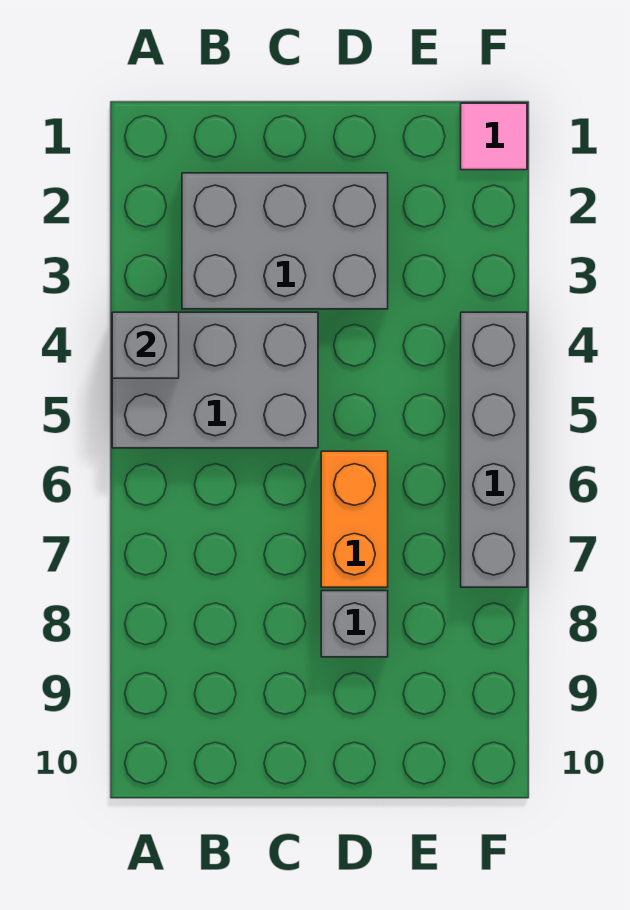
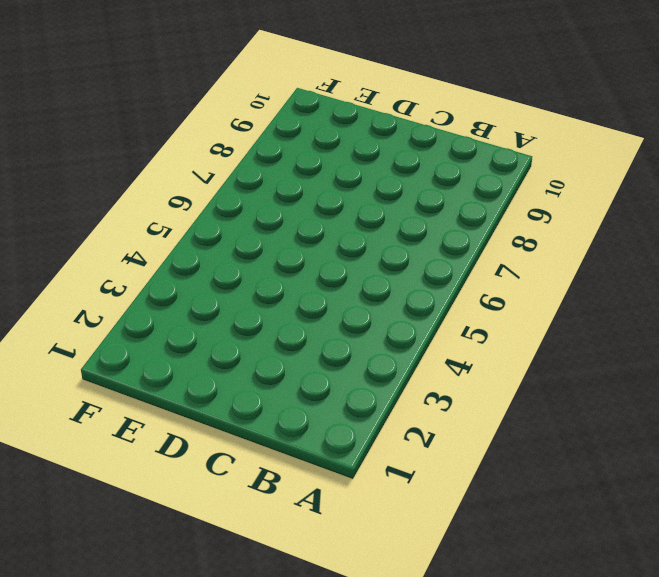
none -> grey 2x3 brick [112,312,318,448]
none -> grey 2x3 brick [182,173,388,309]

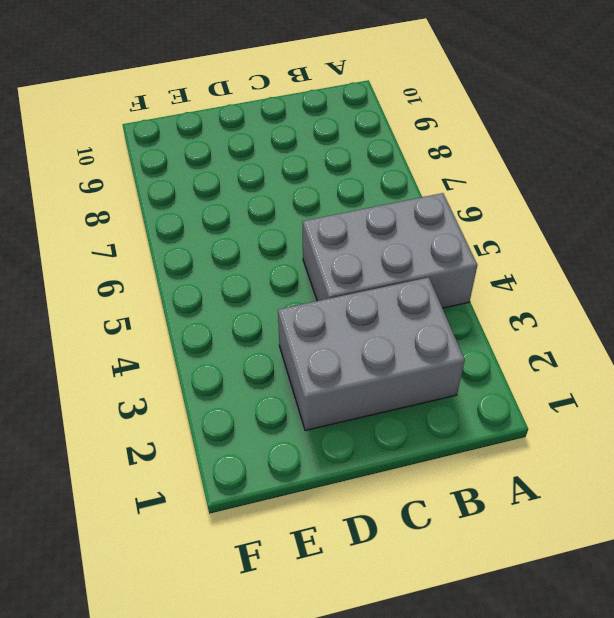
none -> orange 1x2 brick [321,451,388,587]
none -> grey 1x1 brick [321,591,388,657]

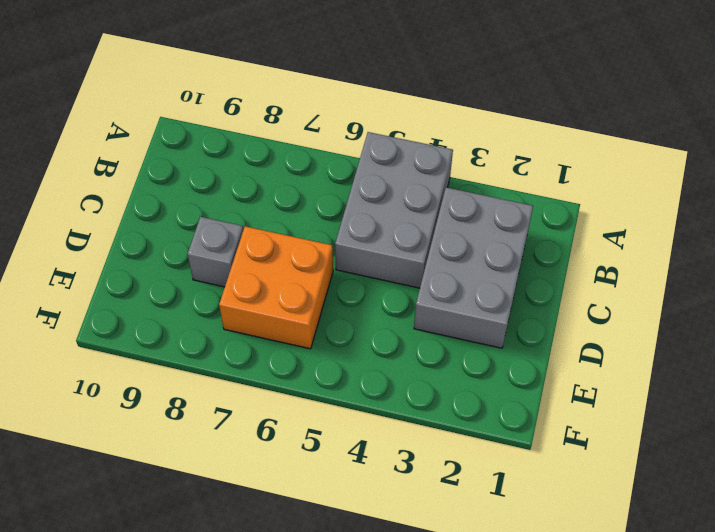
orange 2x2 brick [219,226,333,349] -> orange 1x2 brick [321,451,388,587]
none -> pink 1x1 tile [461,103,527,170]
none -> grey 1x4 brick [461,312,527,587]

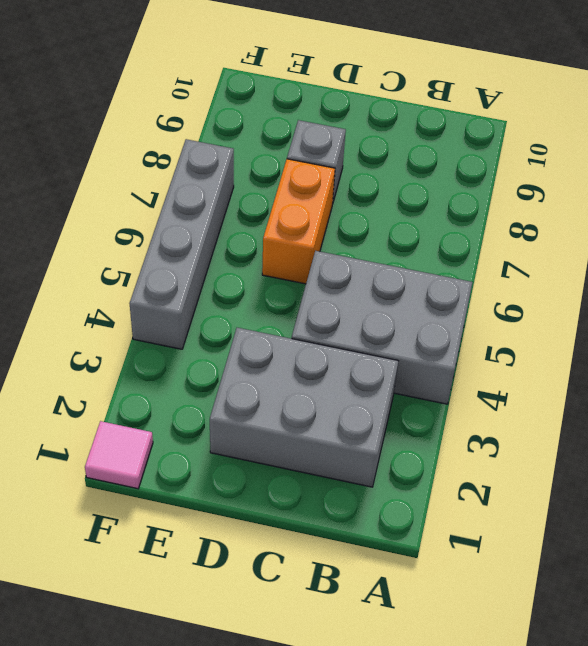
none -> grey 1x1 brick [112,312,179,378]

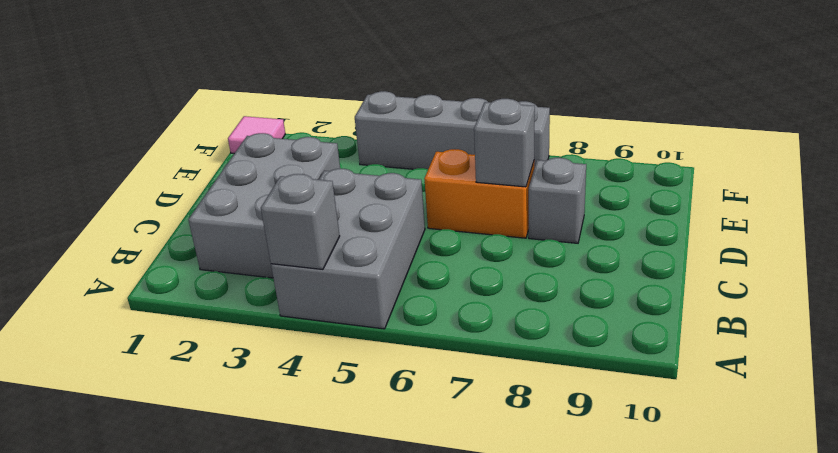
grey 1x1 brick [474,99,535,187] -> none

